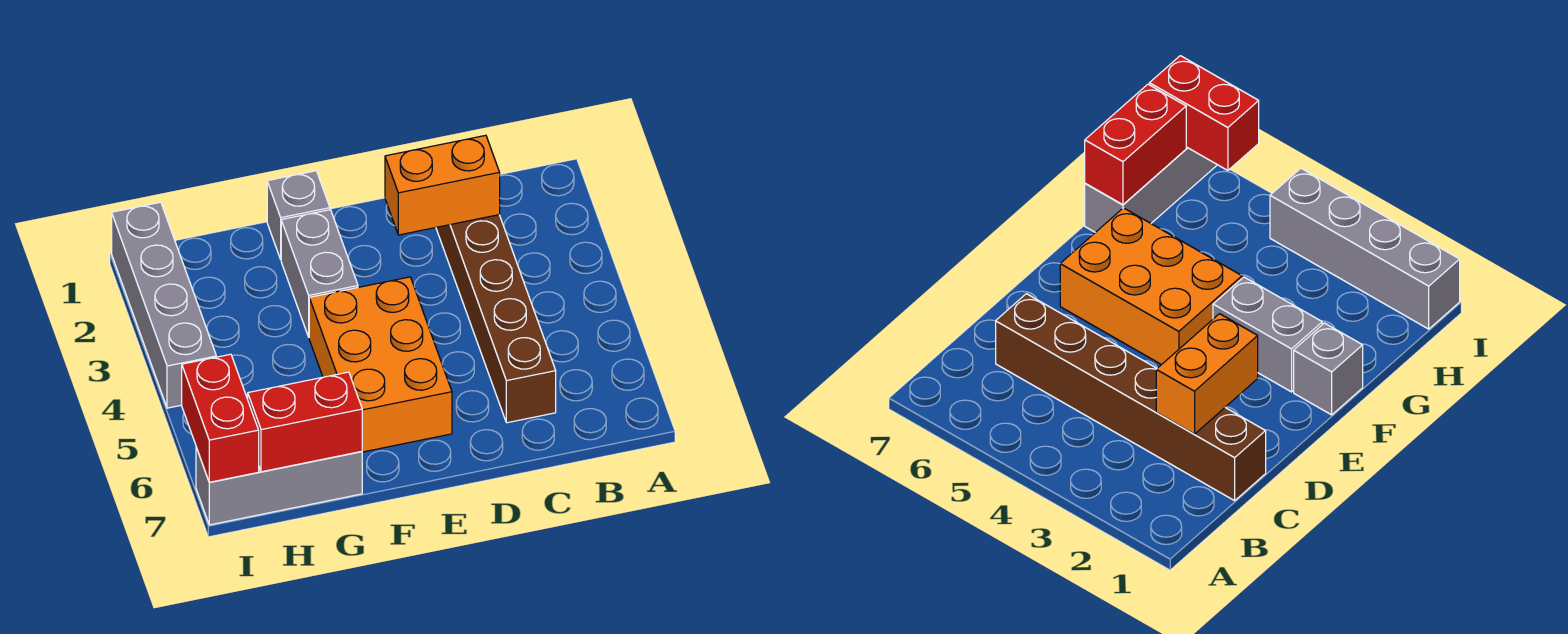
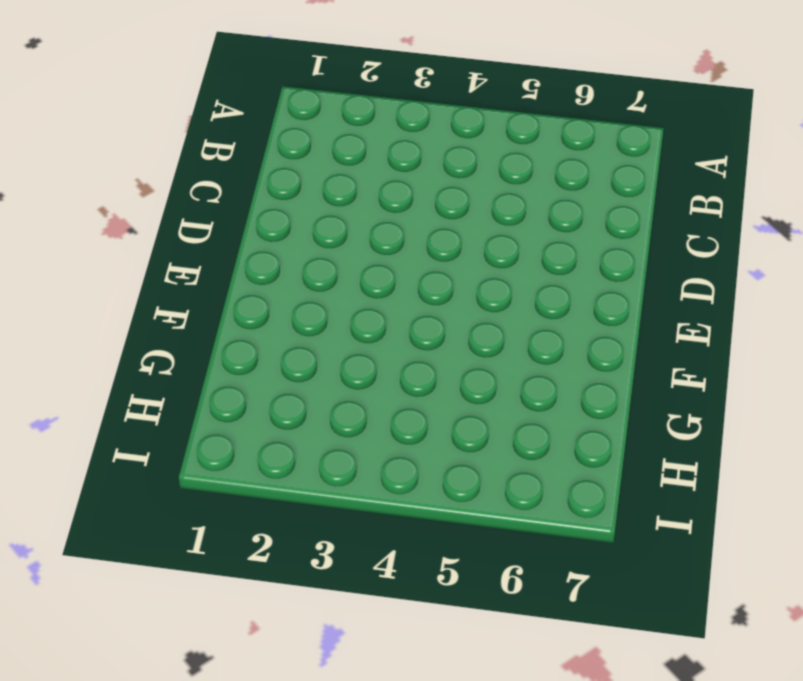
none -> brown 1x6 brick [436,215,556,423]
none -> orange 2x3 brick [309,277,452,452]

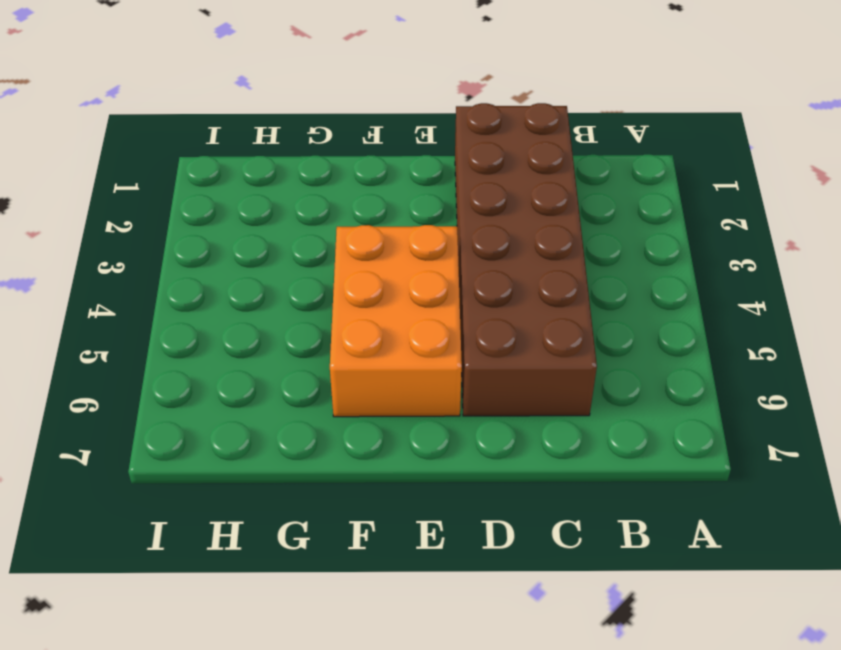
brown 2x6 brick [455,103,597,416] -> brown 1x6 brick [436,215,556,423]
none -> grey 1x1 brick [267,171,330,259]
none -> grey 1x2 brick [281,210,358,337]

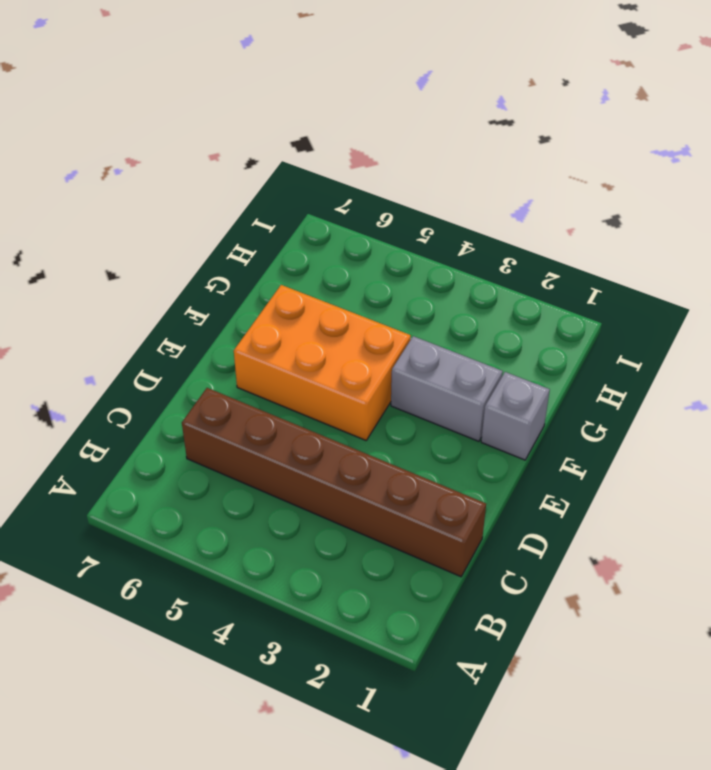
none -> grey 1x3 brick [196,447,362,525]
none -> grey 1x4 brick [112,202,216,408]

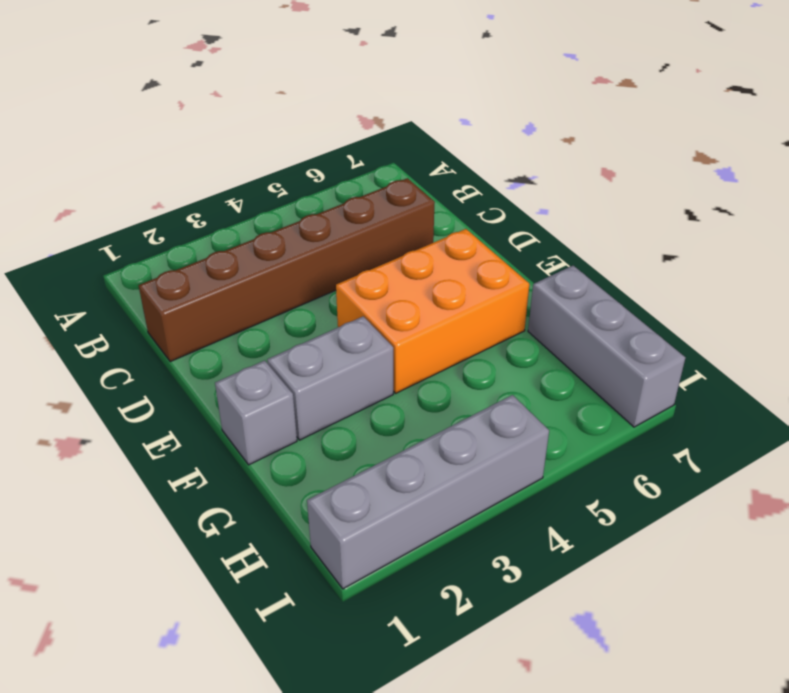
none -> orange 1x2 brick [385,135,500,235]
none -> red 1x2 brick [248,372,362,472]

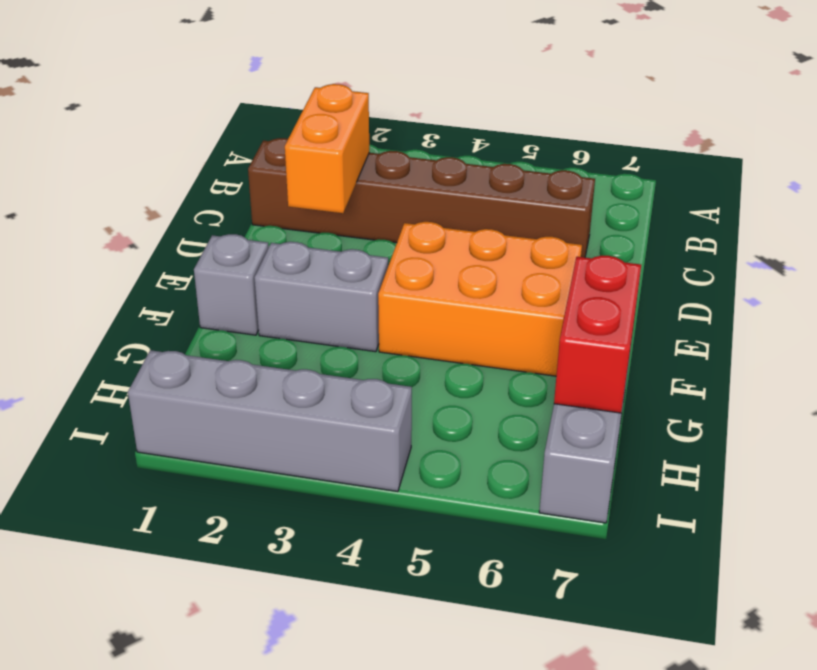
none -> red 1x2 brick [182,354,259,482]

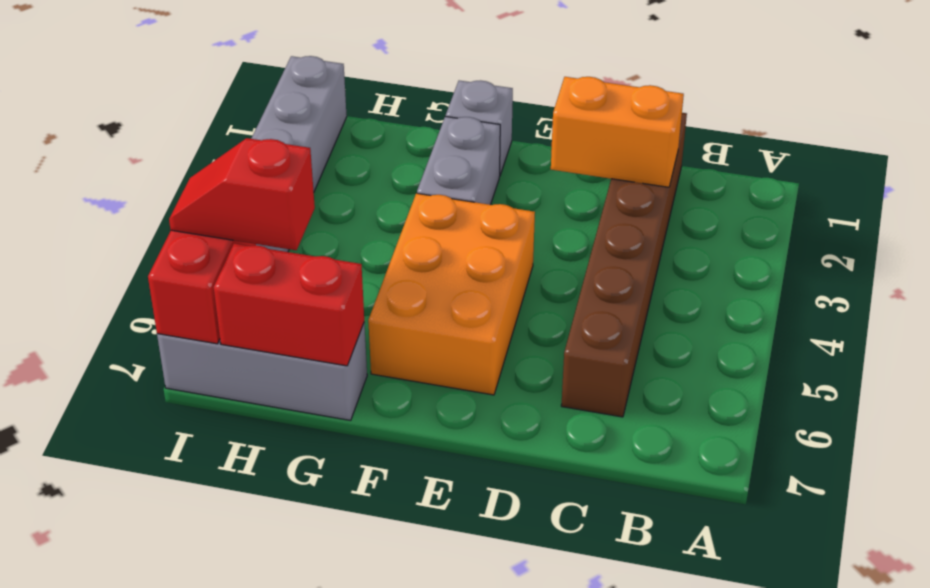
red 1x2 slope [169,138,315,250] -> none

